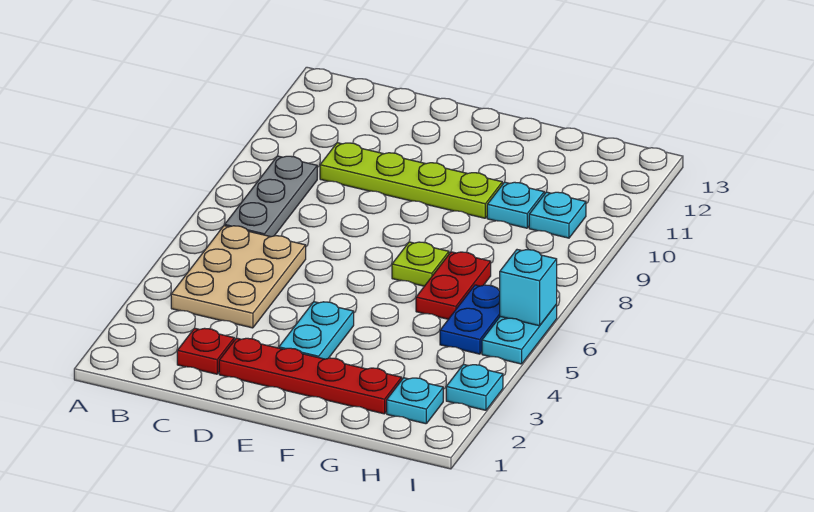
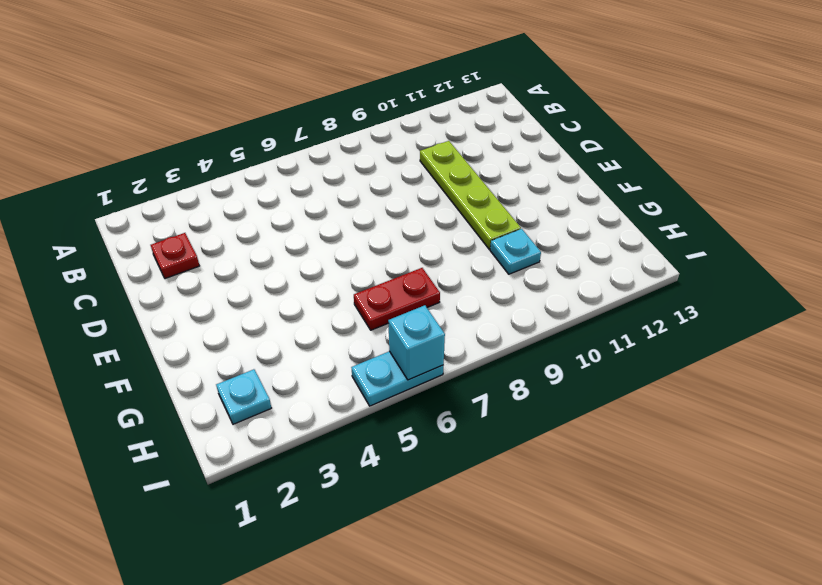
none -> tan 2x3 plate [171,226,306,328]
none -> grey 1x3 plate [225,156,317,237]
none -> red 1x4 plate [219,338,402,414]

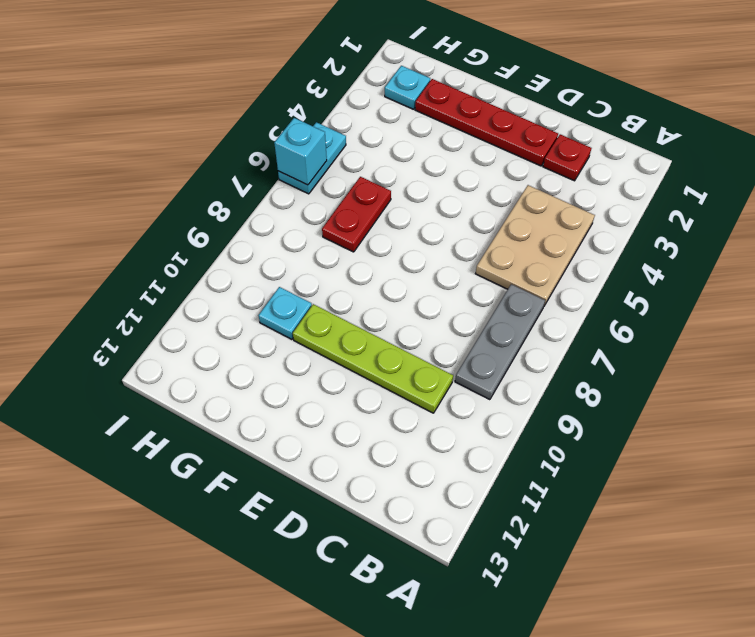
none -> cyan 1x2 plate [279,302,354,359]
none -> lime 1x1 plate [392,242,449,286]
none -> blue 1x2 plate [440,285,500,354]

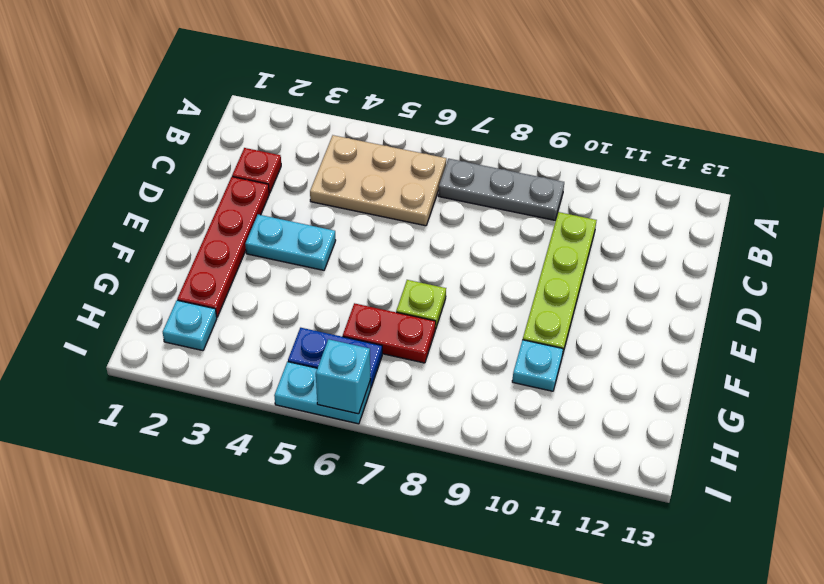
none -> cyan 1x1 plate [529,192,586,238]
none -> cyan 1x1 plate [446,364,503,410]

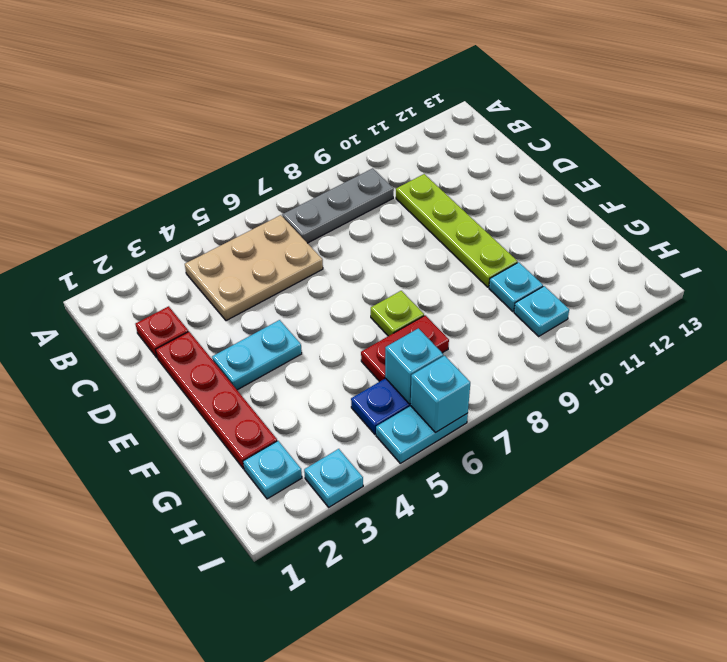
cyan 1x1 brick [385,328,443,404] -> none

